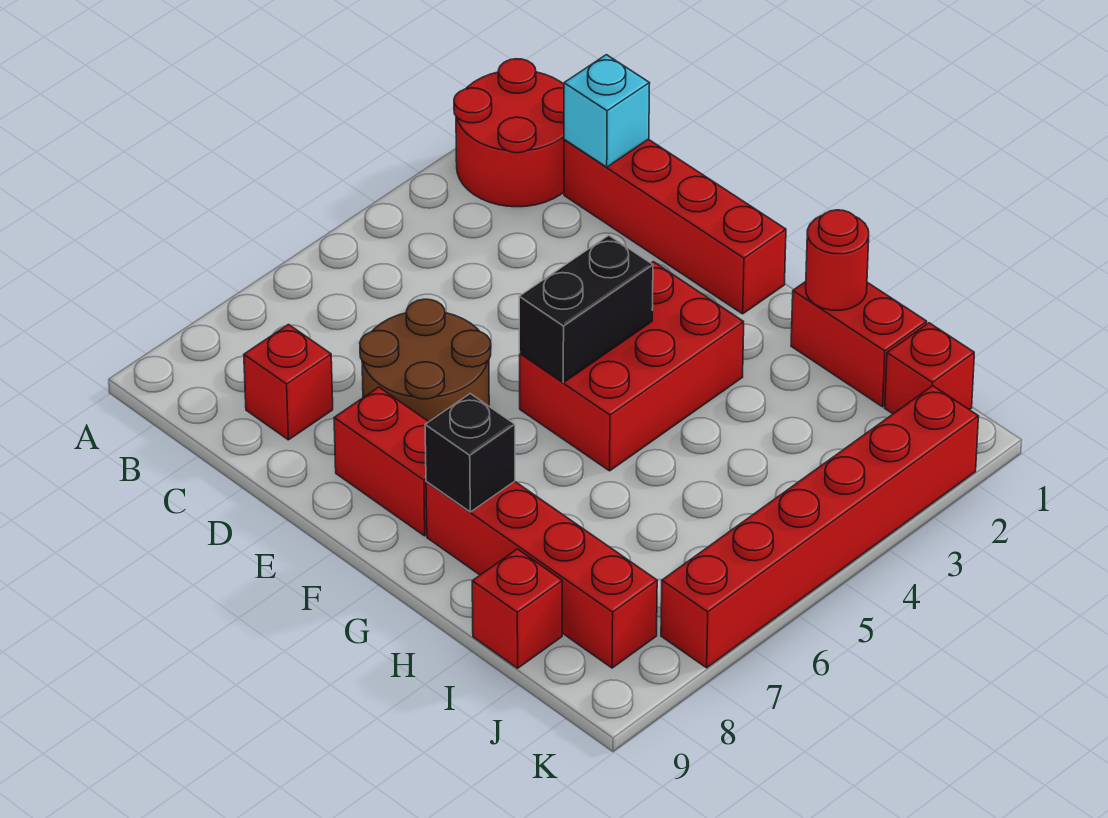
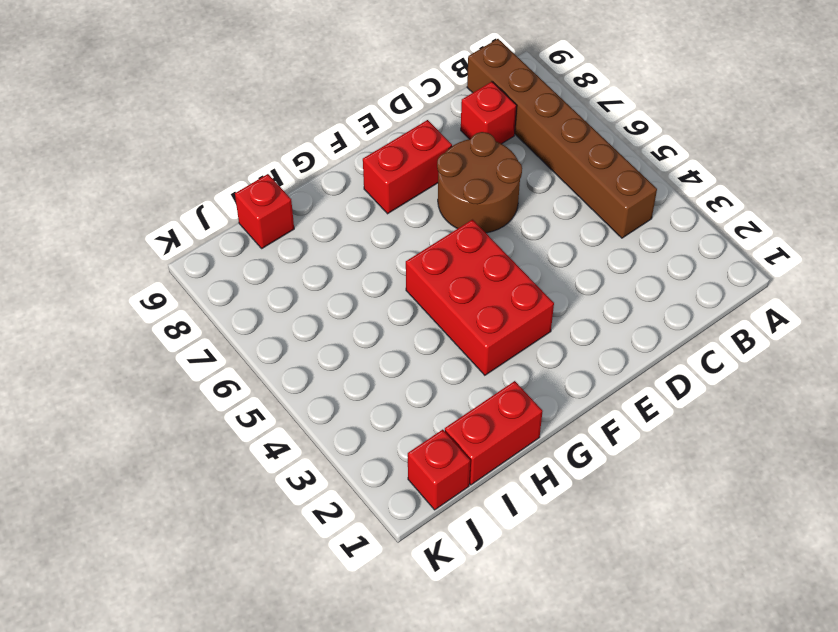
brown 1x6 brick [467,39,657,238] -> none
none -> red 2x2 round brick [454,59,564,207]
none -> red 1x4 brick [564,139,786,314]
none -> red 1x4 brick [426,481,657,668]

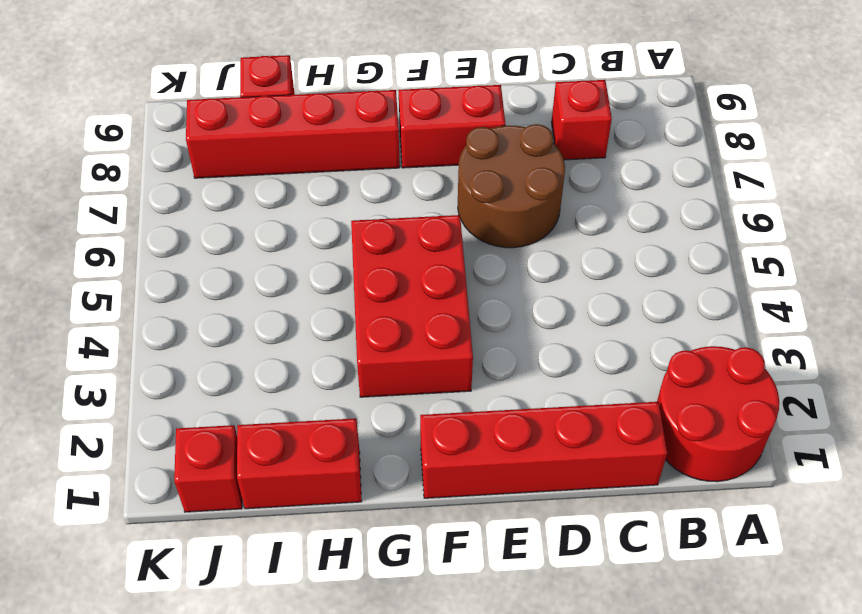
none -> red 1x6 brick [661,386,978,668]
none -> cyan 1x1 brick [564,55,650,167]
none -> black 1x2 brick [519,235,653,383]

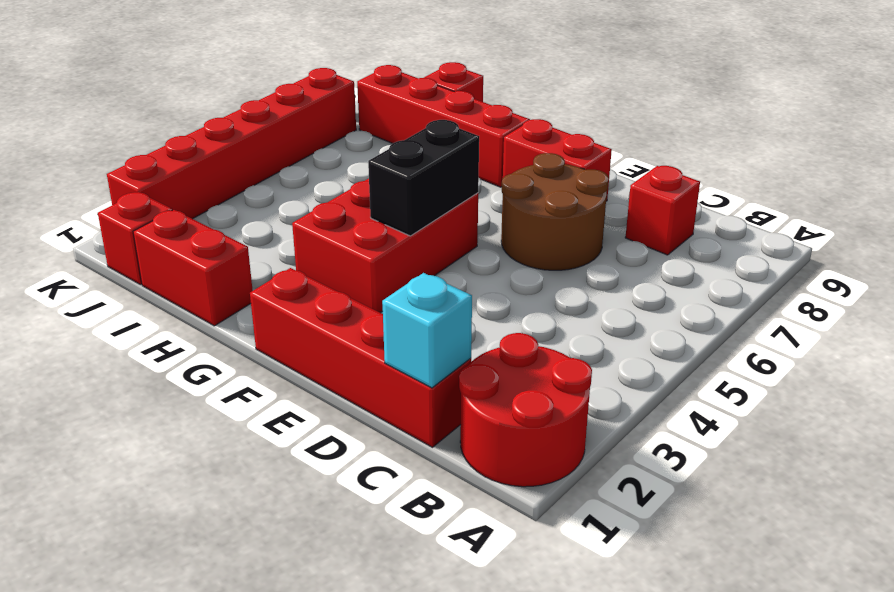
none -> black 1x1 brick [425,394,515,512]
none -> red 1x1 round brick [806,210,869,310]

